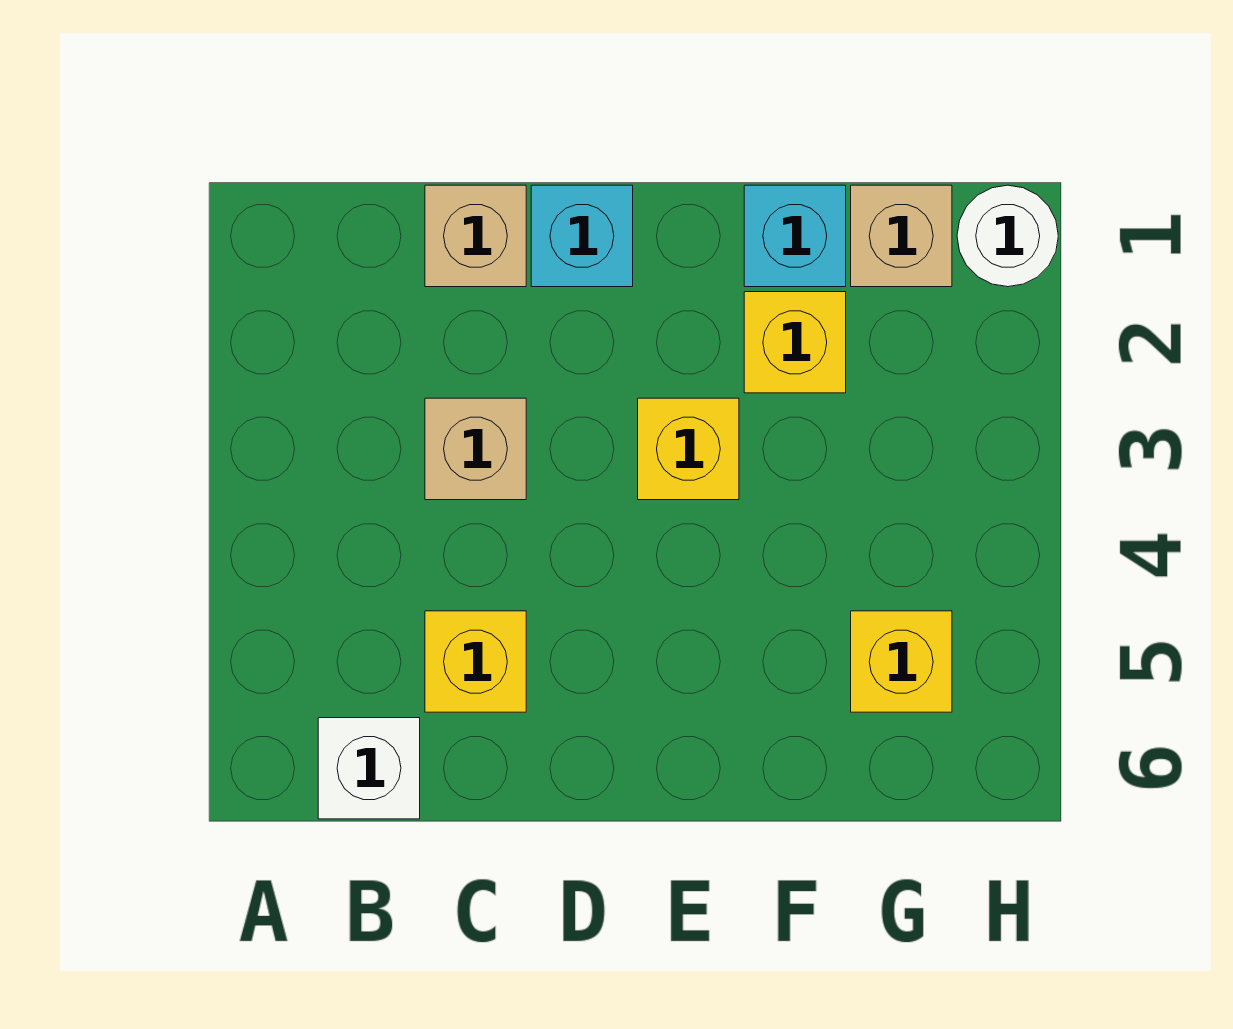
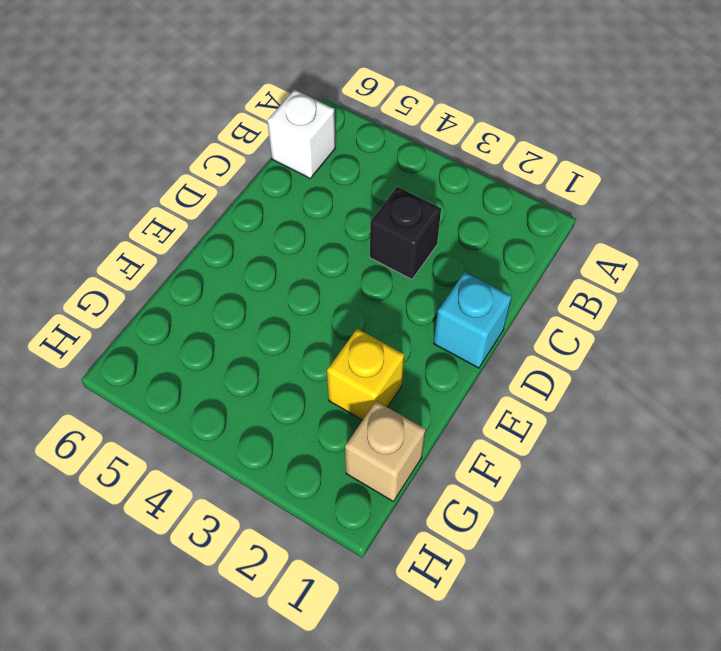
black 1x1 brick [370,187,441,279] -> tan 1x1 brick [425,398,526,500]
none -> tan 1x1 brick [425,185,526,287]
none -> yellow 1x1 brick [425,611,526,712]

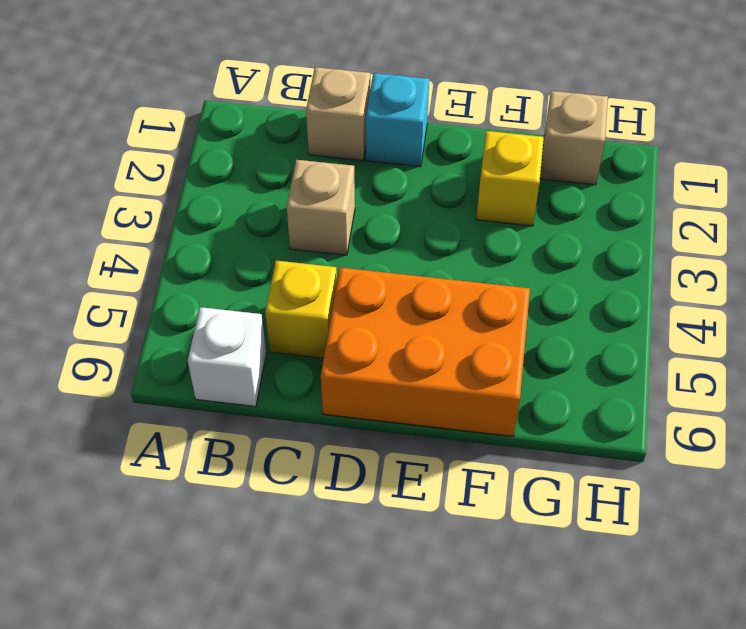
orange 2x3 brick [321,268,530,436] -> none
none -> yellow 1x1 brick [638,398,739,500]
none -> cyan 1x1 brick [744,185,846,287]

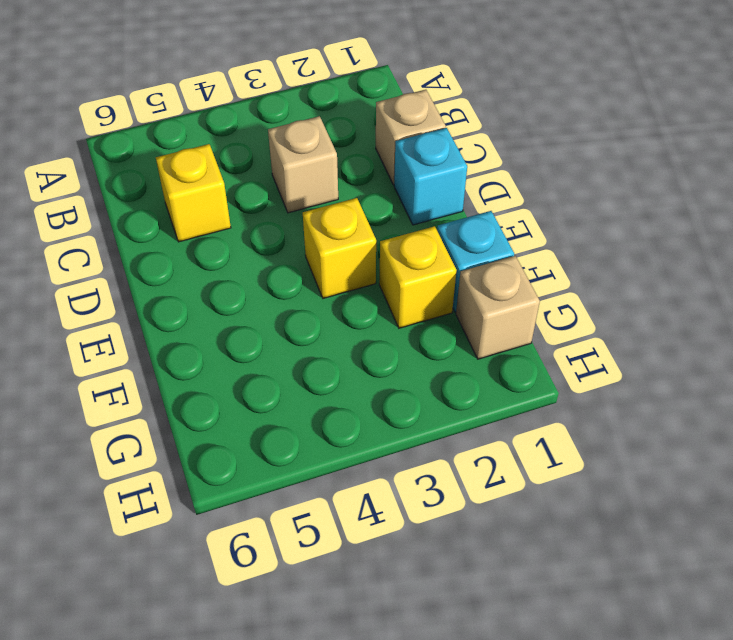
none -> white 1x1 brick [318,718,420,819]
none -> yellow 1x1 brick [851,611,952,712]

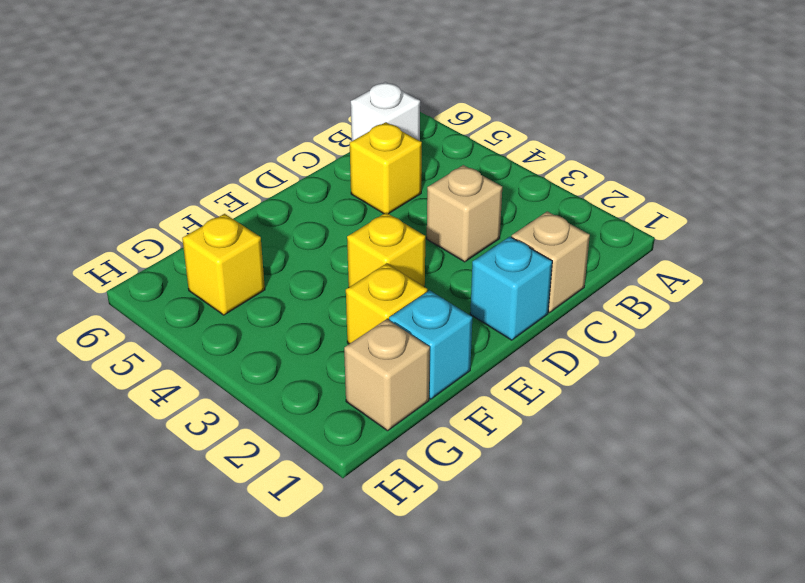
none -> white 1x1 round brick [957,185,1058,287]

